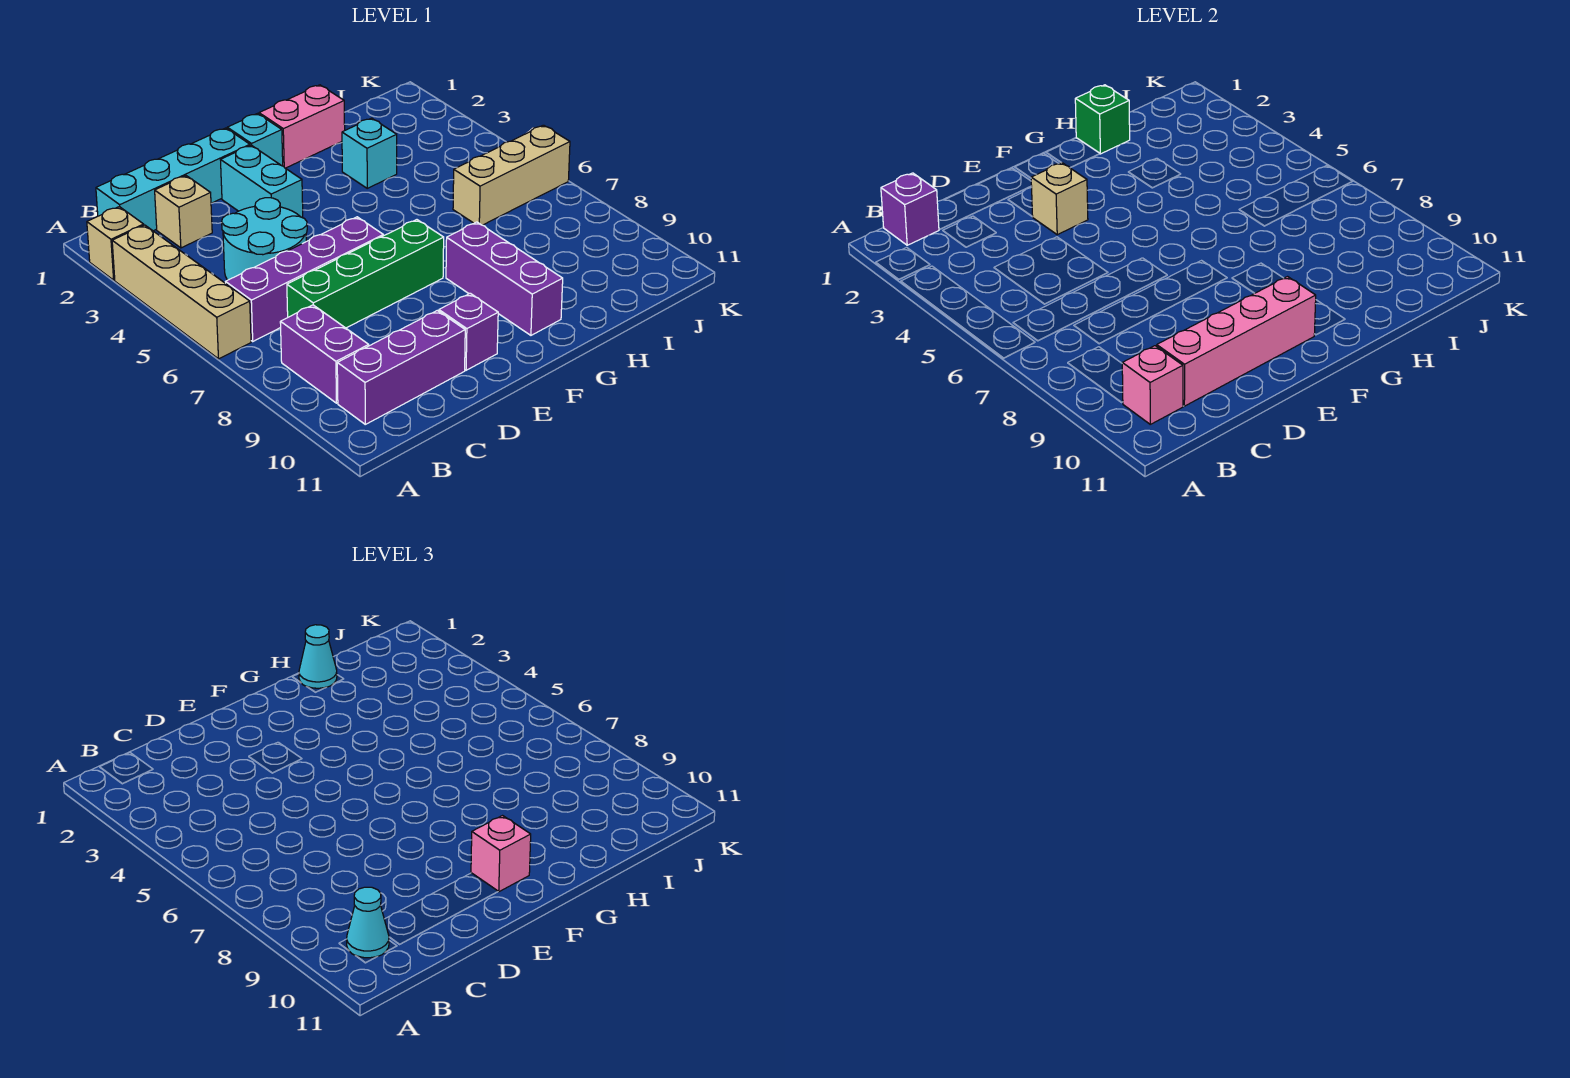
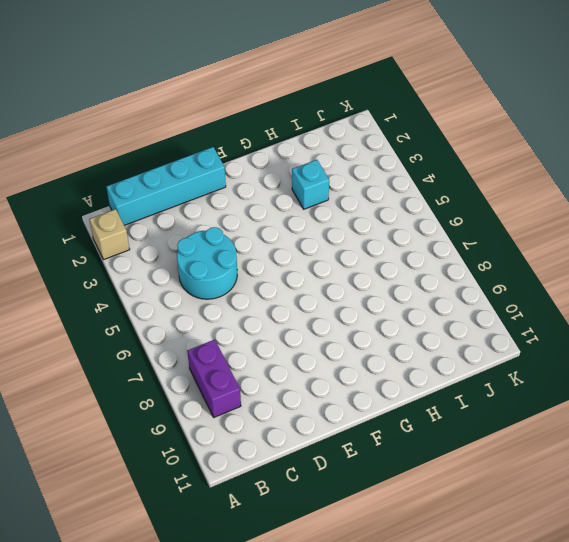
none -> tan 1x4 brick [112,225,251,359]
none -> purple 1x4 brick [226,217,383,341]
none -> purple 1x3 brick [337,311,465,424]

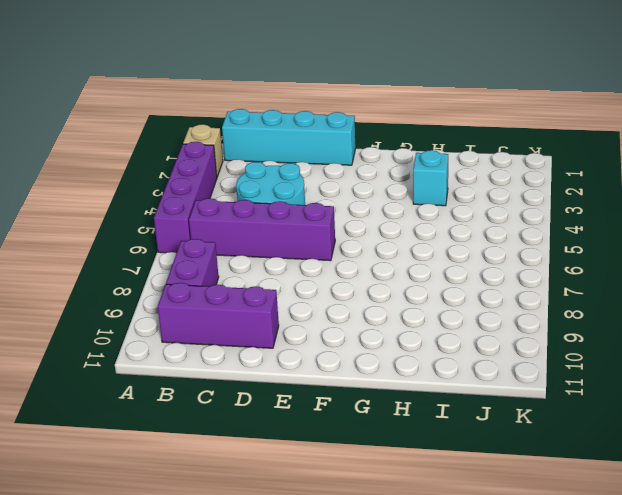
purple 1x4 brick [154,142,217,253] -> tan 1x4 brick [112,225,251,359]
none -> tan 1x1 brick [155,176,212,248]
none -> green 1x4 brick [287,220,444,328]
none -> cyan 1x2 brick [221,145,303,218]

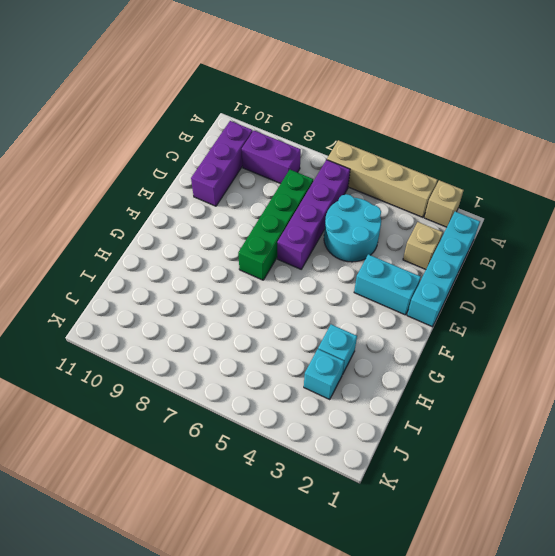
cyan 1x1 brick [304,349,344,400] -> cyan 1x1 brick moved to [227,114,283,166]
none -> purple 1x1 brick [439,293,498,370]
none -> pink 1x2 brick [259,85,345,168]
none -> purple 1x3 brick [446,222,563,335]

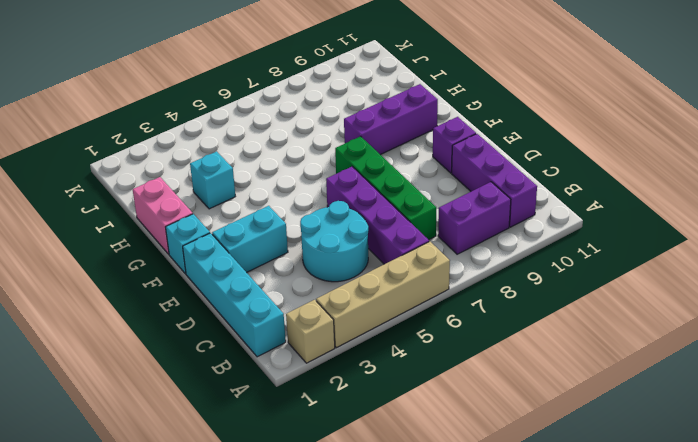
none -> tan 1x1 brick [155,176,212,248]
none -> tan 1x3 brick [453,125,570,225]
none -> purple 1x1 brick [881,173,939,245]

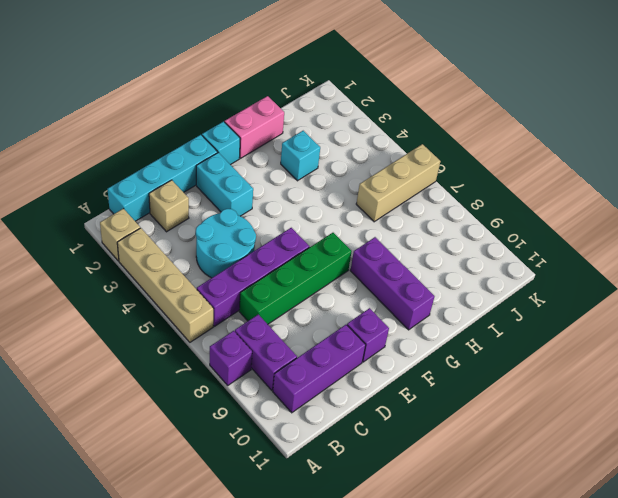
purple 1x1 brick [210,331,252,385] -> purple 1x1 brick moved to [881,173,939,245]
none -> pink 1x1 brick [1122,346,1183,424]
none -> pink 1x4 brick [1157,277,1316,406]
none -> tan 1x1 brick [1031,163,1088,235]

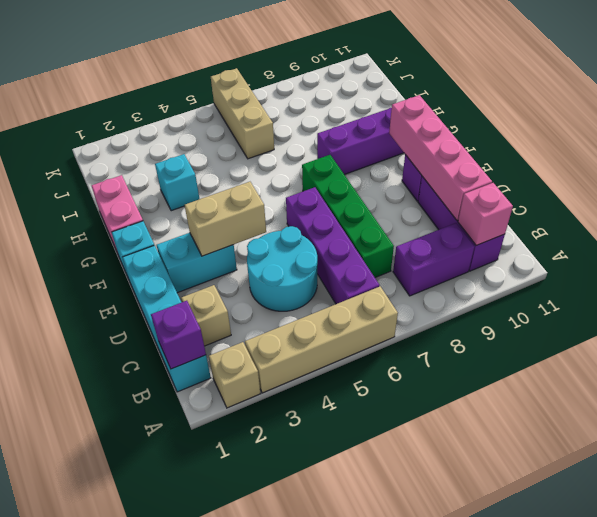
tan 1x2 brick [185,182,266,256] -> tan 1x1 brick [1031,163,1088,235]
none -> green 1x1 brick [1075,85,1130,154]
none -> cyan 1x1 cone [347,887,389,958]
none -> pink 1x1 brick [471,816,531,892]

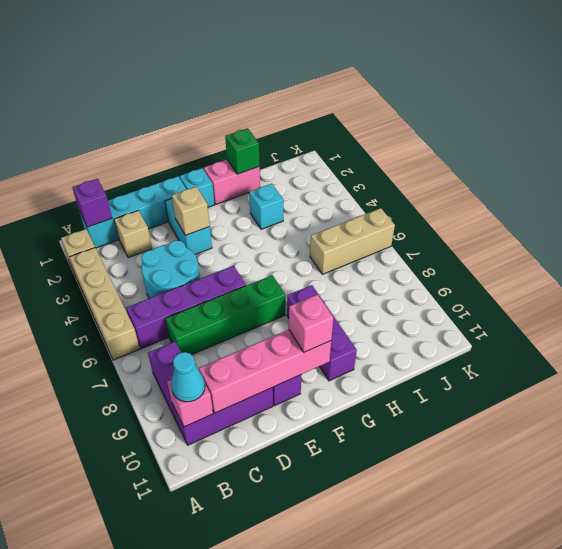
none -> cyan 1x1 cone [299,625,337,688]

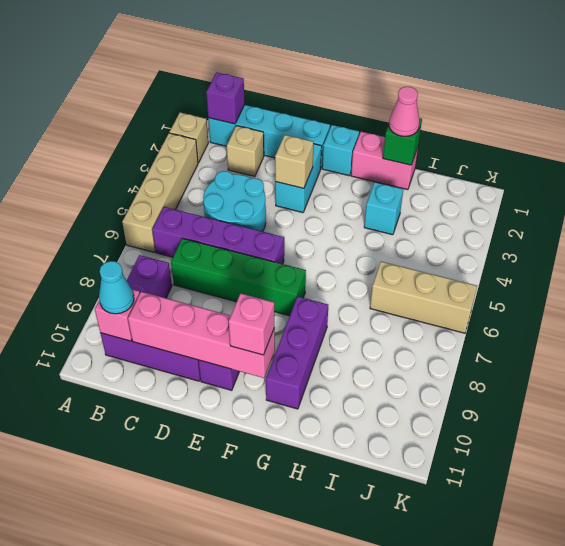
pink 1x1 cone [389,87,420,136] -> cyan 1x1 cone [299,625,337,688]

